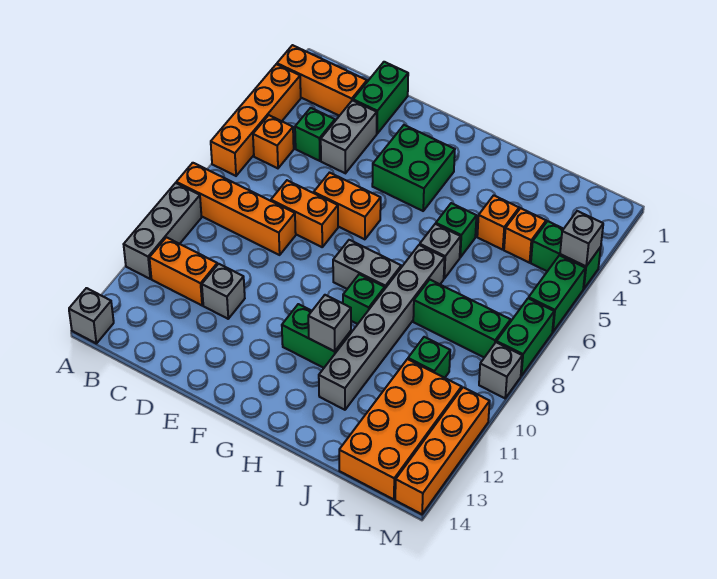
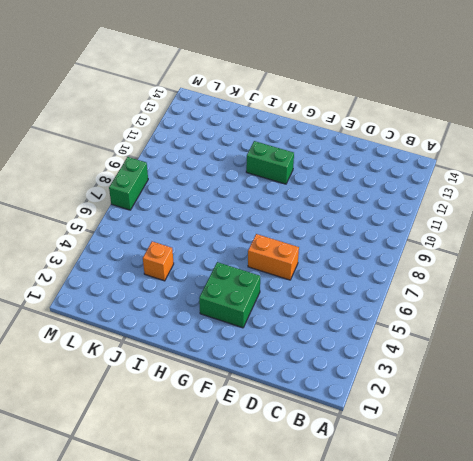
none -> orange 1x3 brick [277,45,367,116]
none -> orange 1x4 brick [211,64,301,176]
none -> orange 1x4 brick [176,163,296,255]
none -> grey 1x3 brick [124,183,202,279]

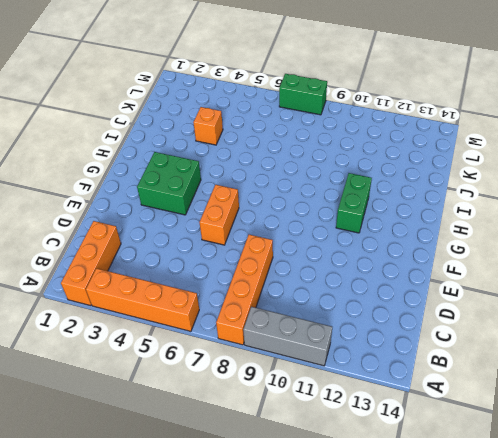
none -> grey 1x1 brick [69,288,114,343]
none -> orange 1x1 brick [253,115,294,168]
none -> orange 1x2 brick [150,237,217,305]
none -> green 1x1 brick [295,108,335,161]

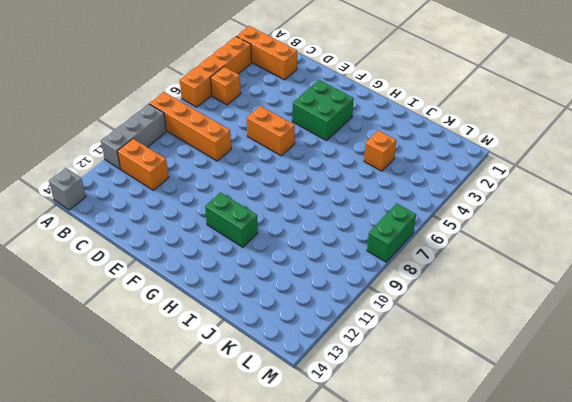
none -> green 1x1 brick [295,108,335,161]
none -> green 1x2 brick [353,62,408,134]
none -> grey 1x2 brick [321,100,377,173]
none -> orange 1x2 brick [271,180,338,247]

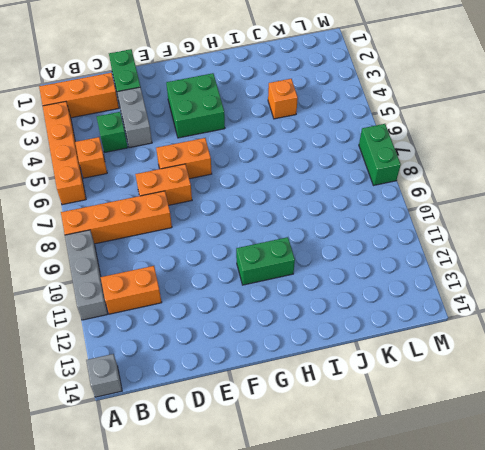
none -> grey 1x1 brick [202,264,245,319]
none -> grey 1x2 brick [333,240,401,289]
none -> green 1x1 brick [343,274,385,324]
none -> green 1x1 brick [436,203,476,257]

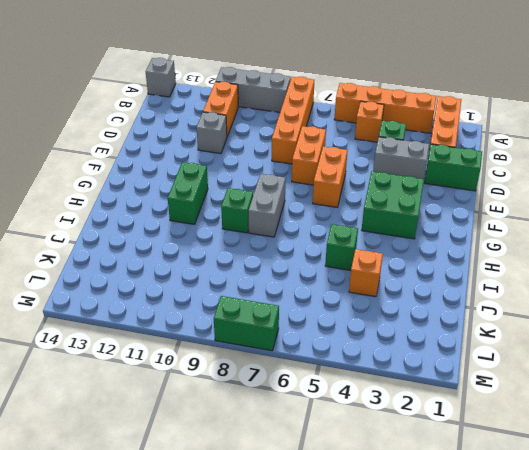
none -> grey 1x1 brick [420,224,461,278]
none -> grey 1x6 brick [319,245,445,410]
none -> green 1x3 brick [413,280,511,358]
none -> orange 1x1 brick [504,208,546,263]

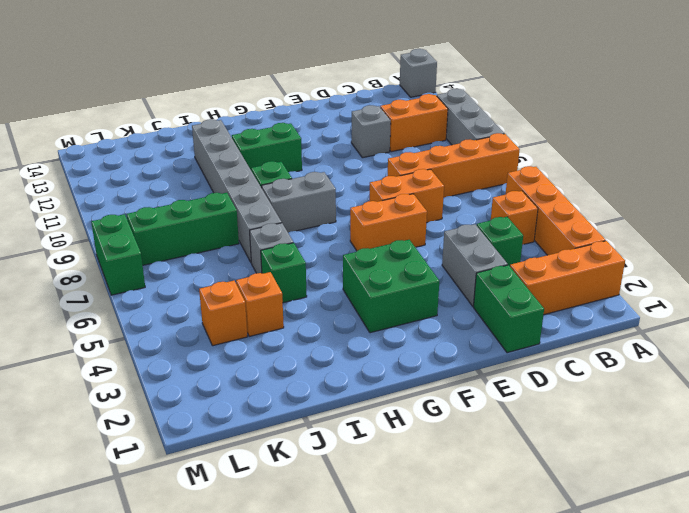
none -> green 1x1 brick [408,337,450,378]
none -> orange 2x4 brick [339,359,462,500]
none -> green 1x2 brick [531,221,601,289]
none -> green 1x2 brick [529,255,585,332]

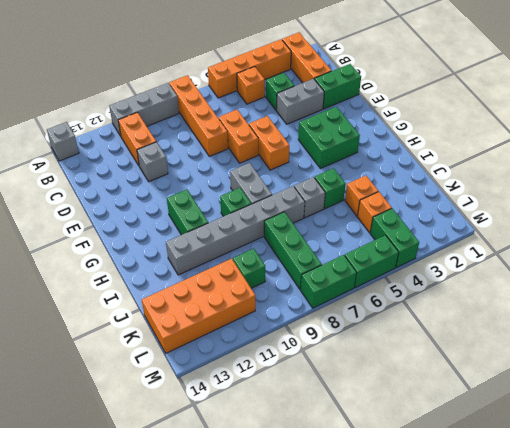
none -> grey 1x1 brick [479,342,522,398]
none -> orange 1x4 brick [395,387,490,514]
none -> grey 1x1 brick [308,295,351,351]
none -> grey 1x1 brick [560,211,603,266]

